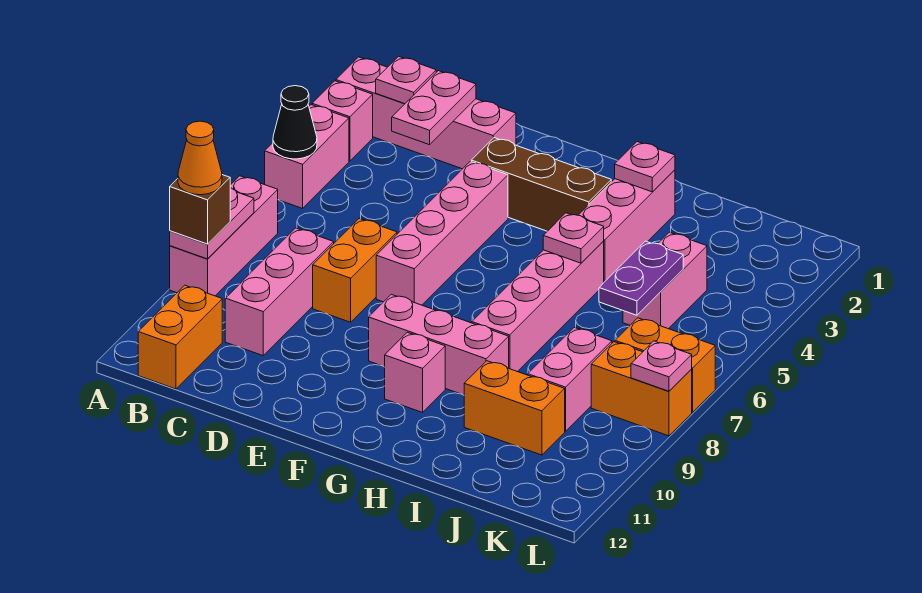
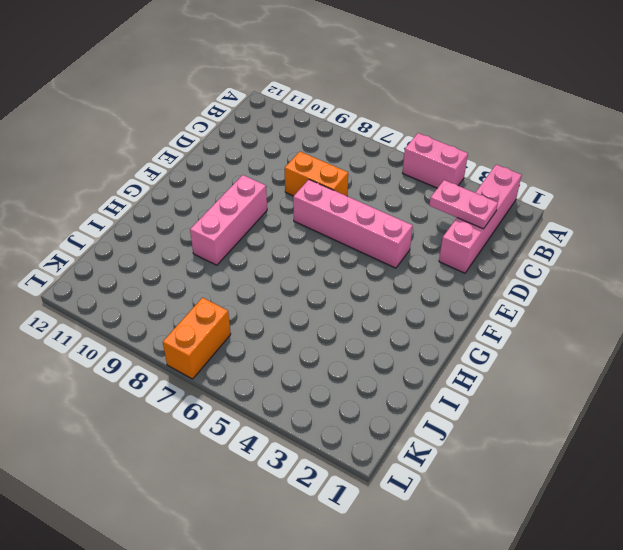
none -> pink 1x1 brick [312,81,373,161]
none -> pink 1x3 brick [170,176,278,296]
none -> orange 1x2 brick [138,285,222,389]

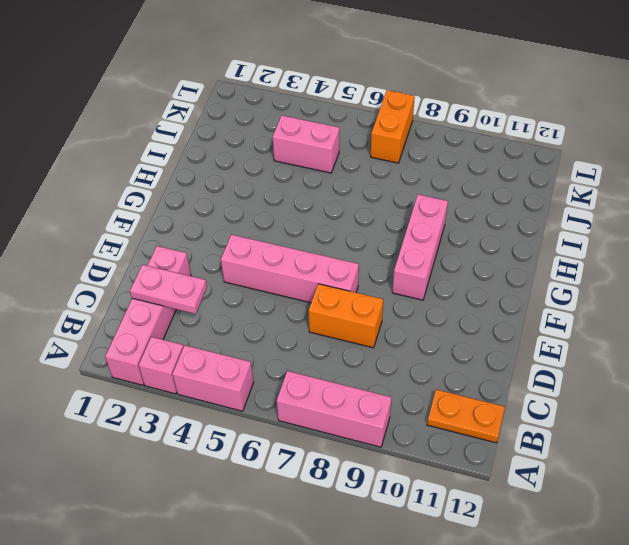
orange 1x2 plate [427,389,505,443] -> orange 1x2 brick [138,285,222,389]
none -> pink 1x3 brick [225,228,334,356]
none -> brown 1x3 brick [471,138,611,231]
none -> pink 1x1 brick [385,332,445,412]

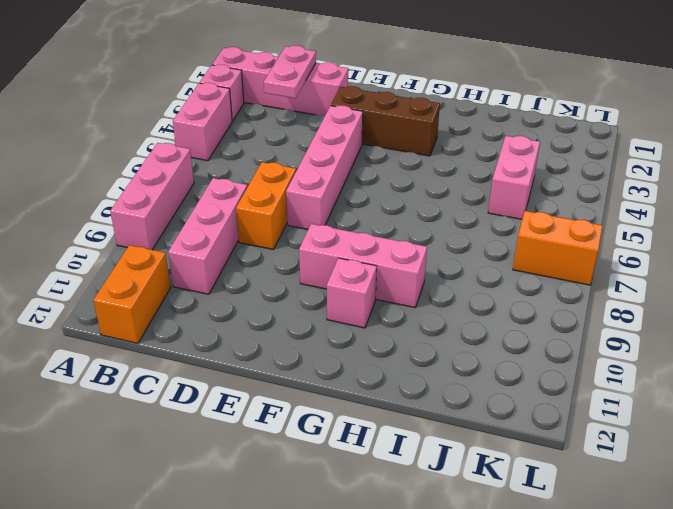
none -> pink 1x3 brick [579,170,675,282]
none -> pink 1x4 brick [472,241,604,372]
none -> orange 1x2 brick [464,361,565,455]

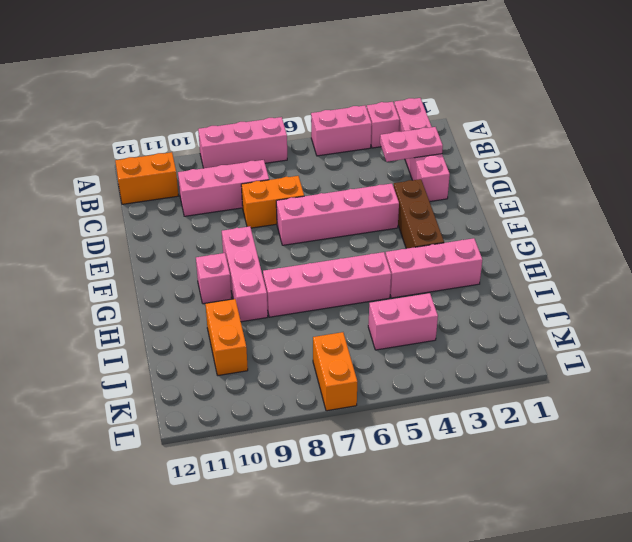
none -> pink 1x2 brick [528,327,612,431]
none -> orange 1x2 brick [591,342,692,436]
none -> black 1x1 cone [273,86,317,159]

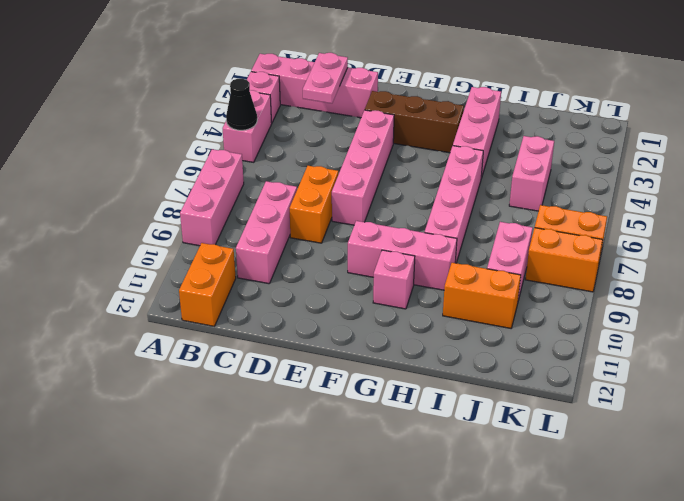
none -> pink 1x2 plate [170,188,254,259]
none -> pink 1x1 plate [376,56,436,104]
none -> pink 1x1 plate [615,142,675,192]

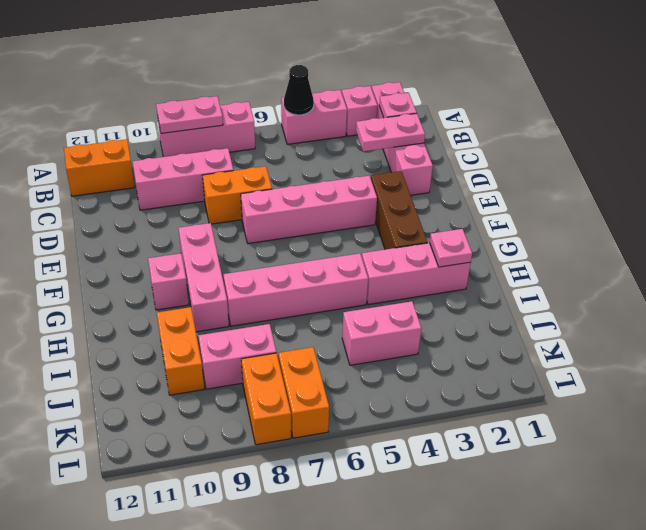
none -> pink 1x1 plate [543,213,604,263]
none -> purple 1x2 plate [599,241,683,315]
none -> pink 1x1 plate [631,341,692,391]

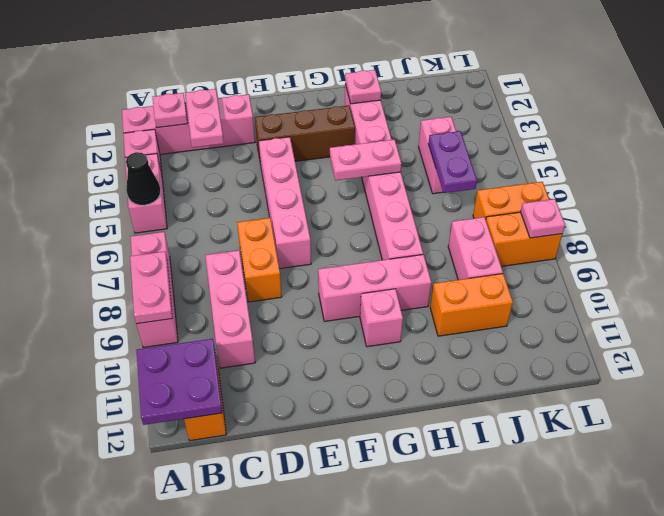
purple 2x2 plate [136,339,222,425] -> none
pink 1x2 plate [330,139,402,180] -> pink 1x1 plate [543,213,604,263]
none -> brown 1x1 brick [170,175,230,244]
none -> orange 1x1 cone [178,121,222,195]

